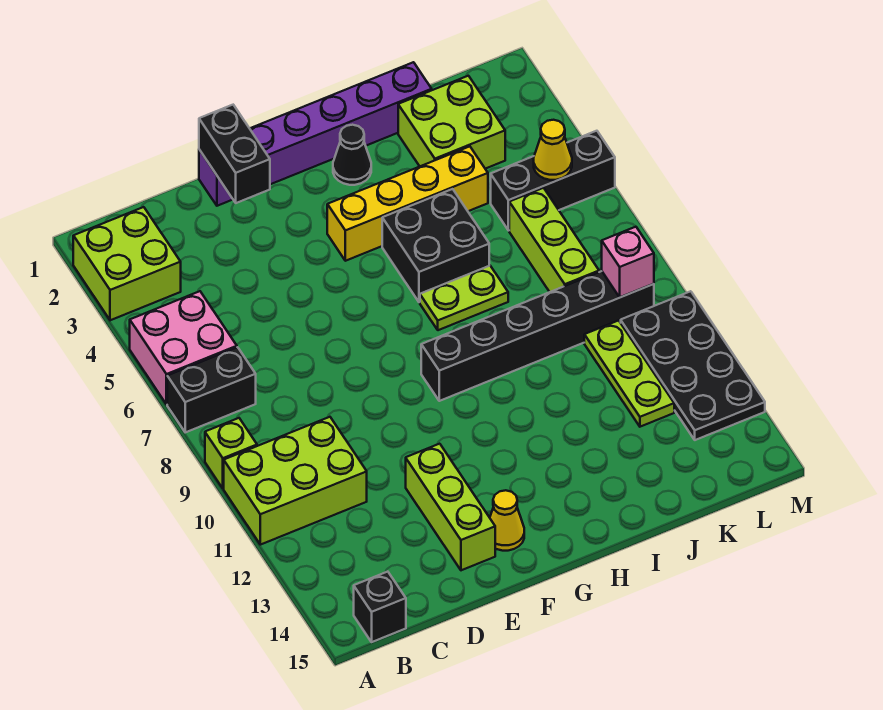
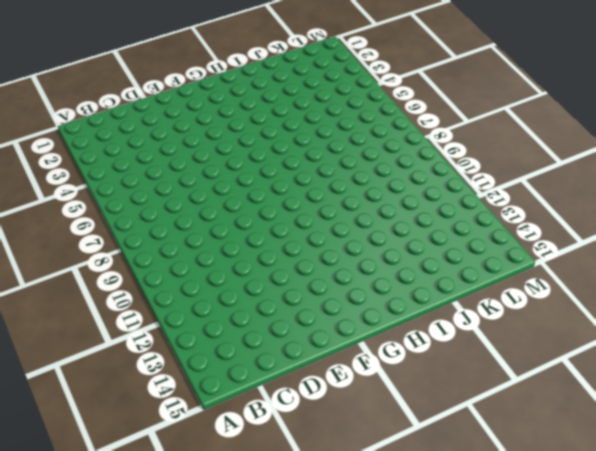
none -> lime 2x2 brick [73,207,181,320]
none -> pink 2x2 brick [130,291,237,404]
none -> black 1x2 brick [167,347,256,432]

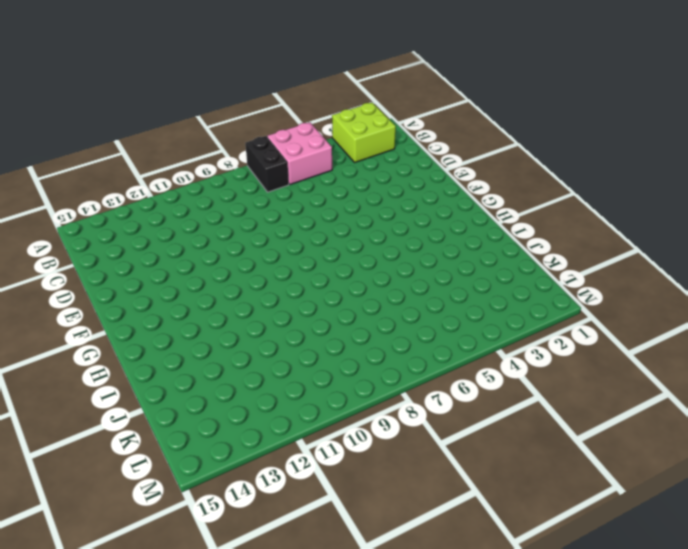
none -> lime 1x1 brick [205,418,257,488]
none -> lime 2x3 brick [224,417,367,545]
none -> black 1x1 brick [354,572,406,642]

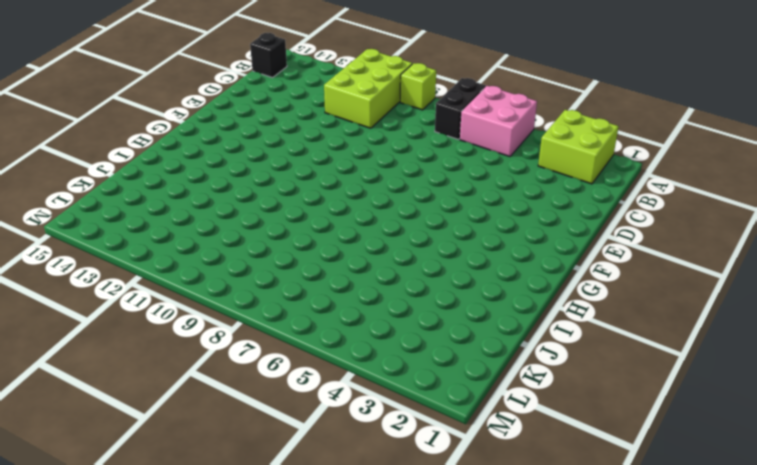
none -> purple 1x6 brick [199,62,432,206]
none -> lime 1x3 brick [406,444,495,570]
none -> yellow 1x1 cone [490,490,524,551]

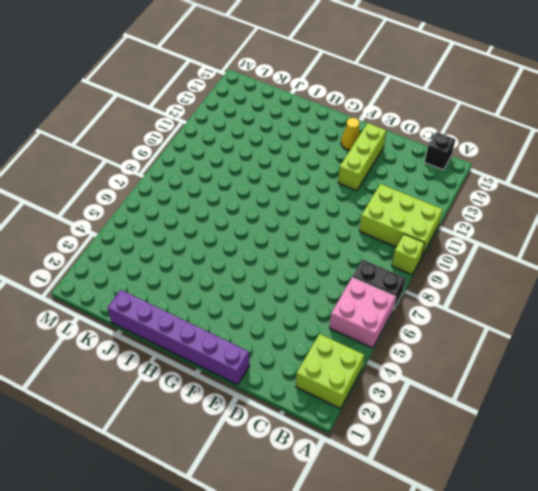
none -> yellow 1x4 brick [327,146,488,261]
none -> black 1x6 brick [421,271,654,401]
none -> black 1x1 cone [333,125,371,185]

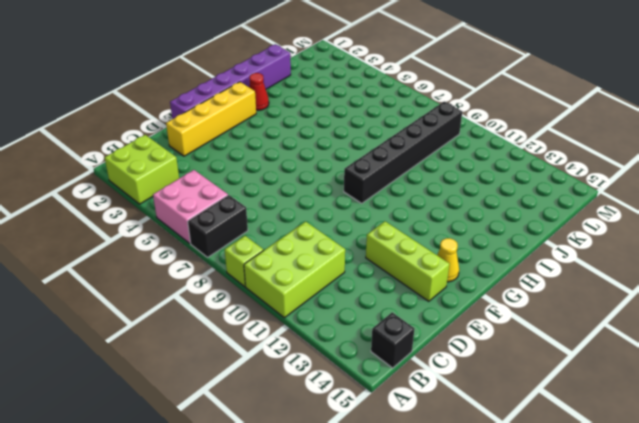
yellow 1x4 brick [166,82,256,156] -> yellow 1x4 brick moved to [327,146,488,261]
red 1x1 cone [249,73,269,110] -> black 1x1 cone [333,125,371,185]
none -> black 2x2 brick [382,189,489,302]
none -> lime 1x2 plate [420,266,508,330]
none -> lime 2x2 brick [398,76,505,169]

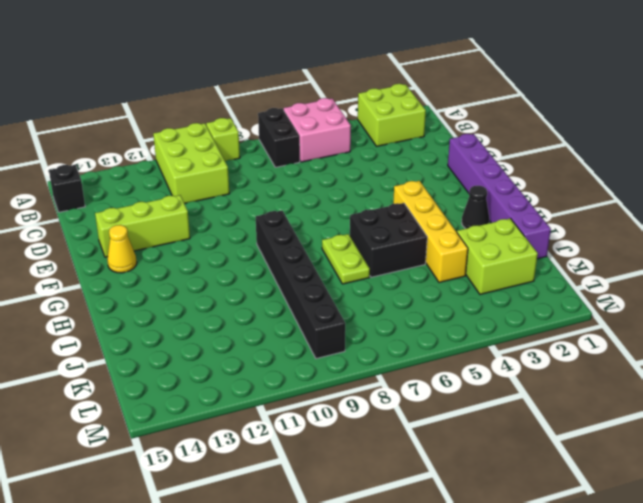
none -> black 1x3 brick [491,131,615,231]
none -> lime 1x3 brick [509,188,599,292]
none -> lime 1x3 plate [584,320,674,427]

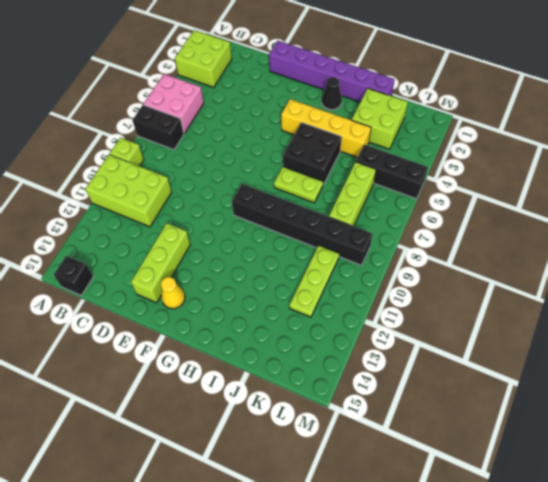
none -> black 2x4 plate [621,291,765,440]
none -> black 1x2 brick [199,105,270,203]
none -> yellow 1x1 cone [534,120,572,180]

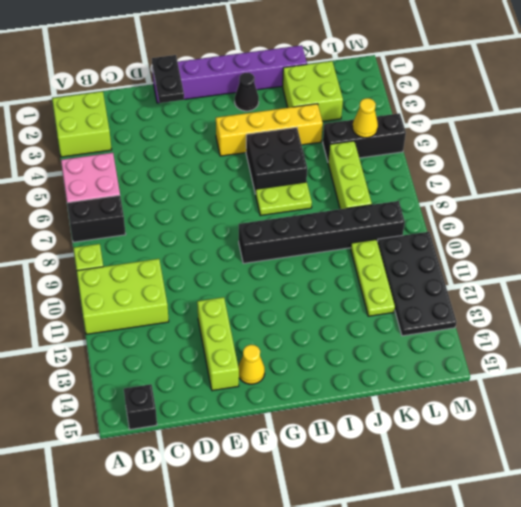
black 1x2 plate [152,55,184,103] -> black 1x2 brick [199,105,270,203]
none -> pink 1x1 brick [602,227,654,297]

